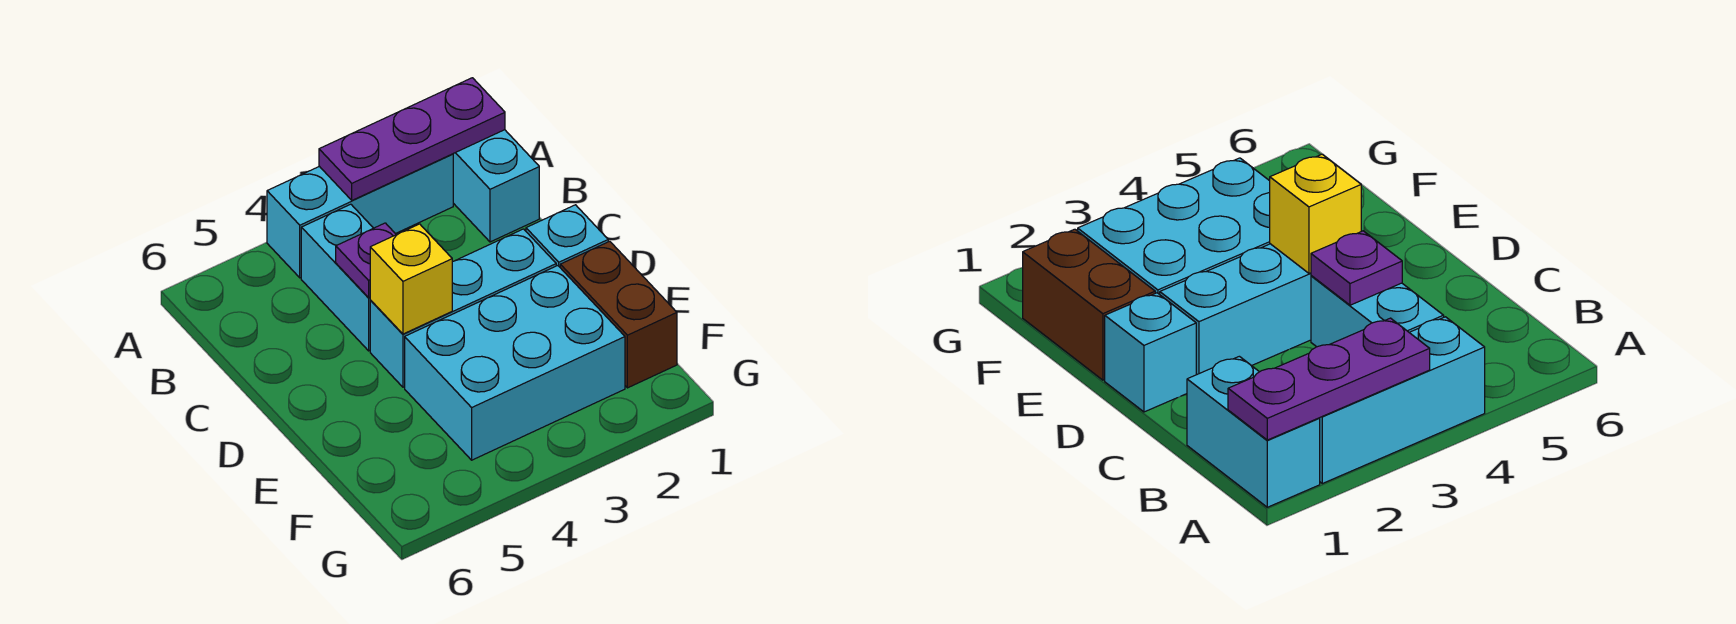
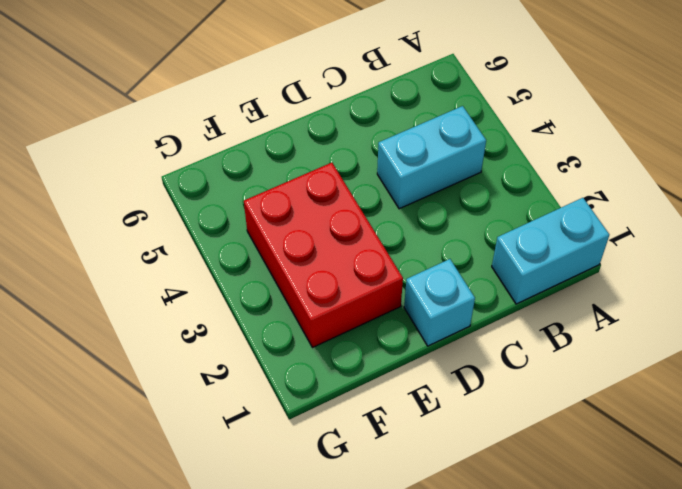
red 2x3 brick [244,163,403,348] -> cyan 2x3 brick [405,266,625,460]
none -> cyan 1x3 brick [267,154,453,278]
none -> cyan 1x3 brick [370,229,556,387]

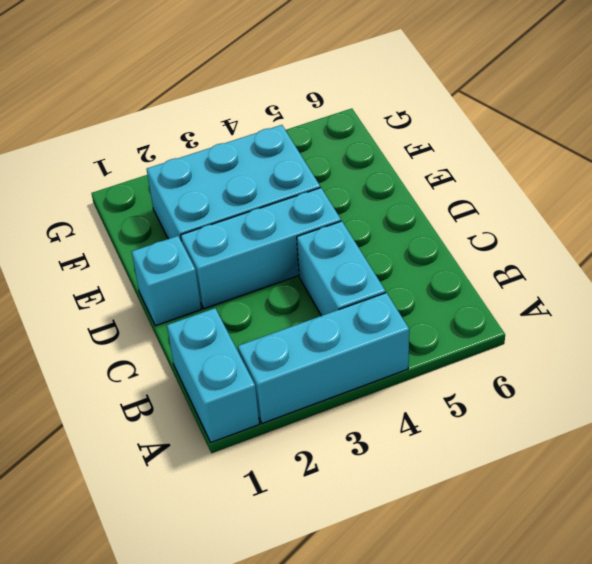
none -> brown 1x2 brick [560,241,677,388]
none -> purple 1x3 plate [319,78,505,200]

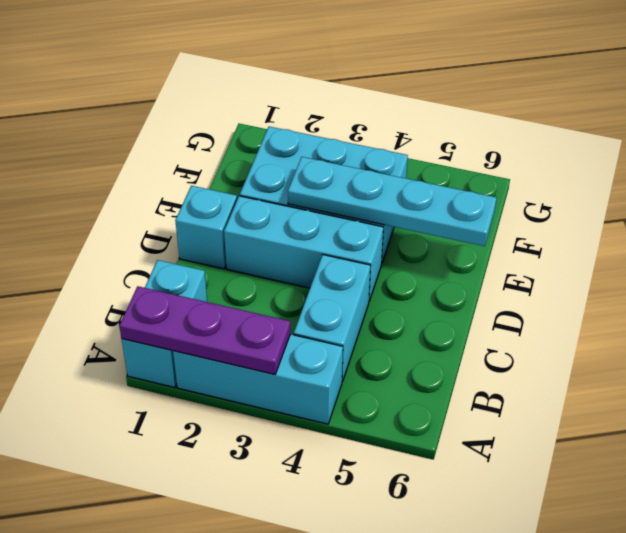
cyan 1x4 plate [288,157,496,246] -> none
none -> brown 1x2 brick [560,241,677,388]
none -> purple 1x1 plate [336,223,396,297]

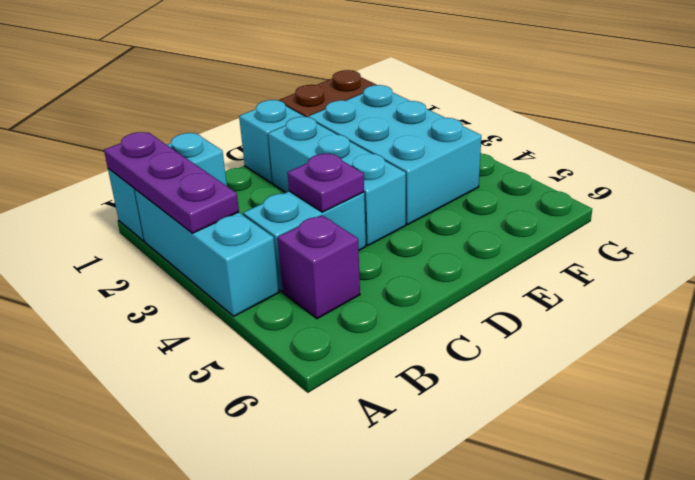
purple 1x1 brick [278,215,360,319] -> none
none -> yellow 1x1 brick [370,224,452,334]

